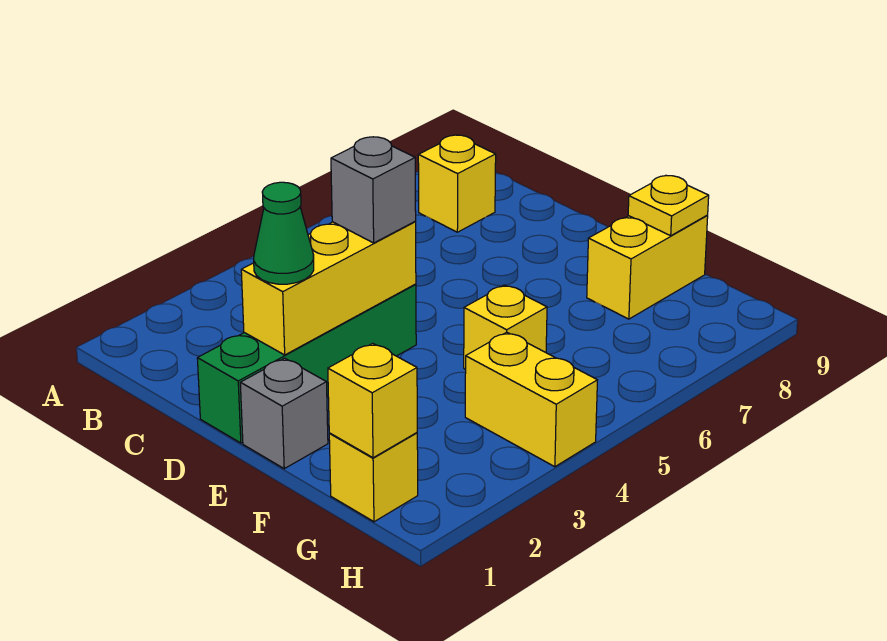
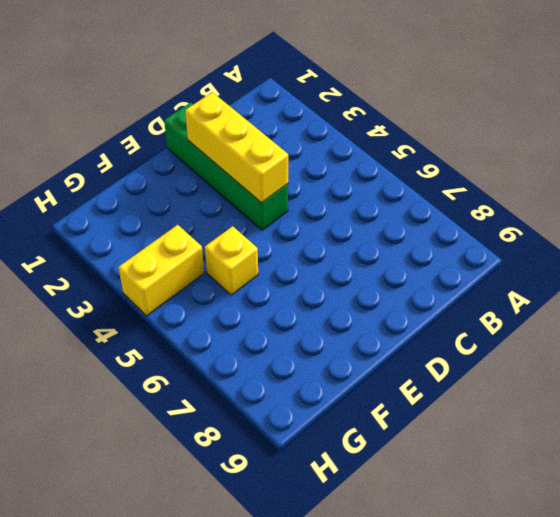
none -> yellow 1x1 brick [418,135,496,232]
none -> grey 1x1 brick [240,358,328,469]
none -> yellow 1x2 brick [587,216,708,319]

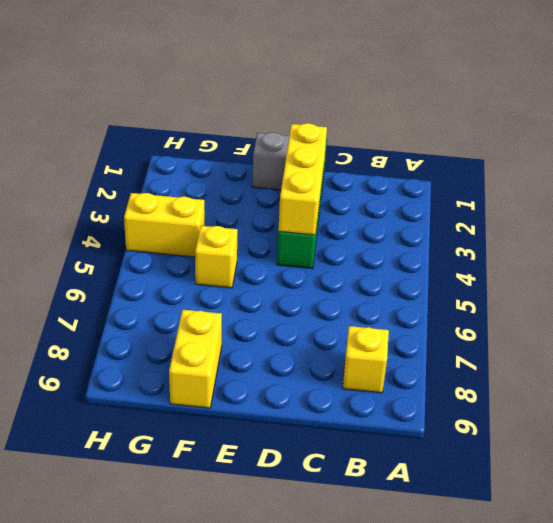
none -> yellow 1x1 brick [329,433,418,522]
none -> yellow 1x1 plate [628,176,709,236]
none -> yellow 1x1 brick [328,343,417,458]

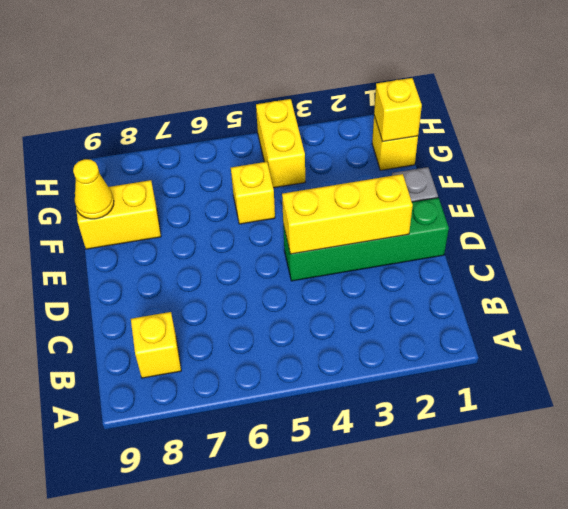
yellow 1x1 cone [73,159,114,219] -> yellow 1x1 plate [628,176,709,236]
none -> green 1x1 cone [254,182,314,284]
none -> grey 1x1 brick [331,137,416,243]

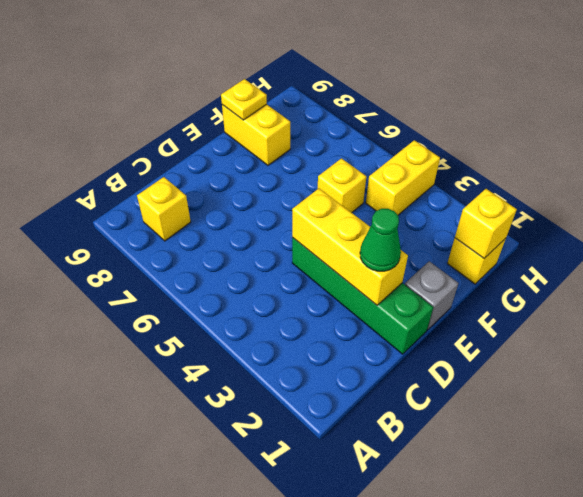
none -> grey 1x1 brick [331,137,416,243]

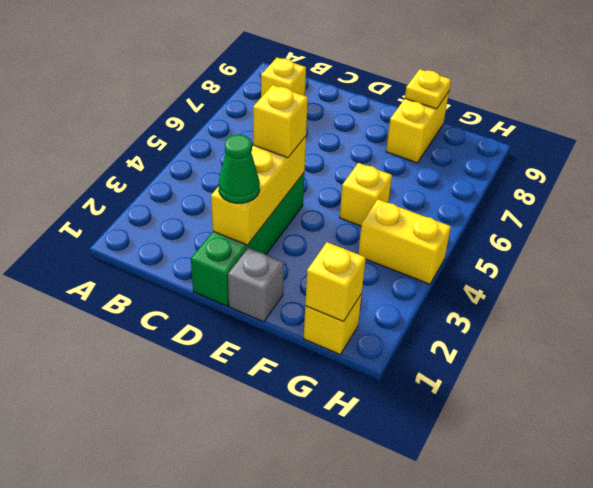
yellow 1x1 brick [253,85,308,158] -> grey 1x1 brick [331,137,416,243]

